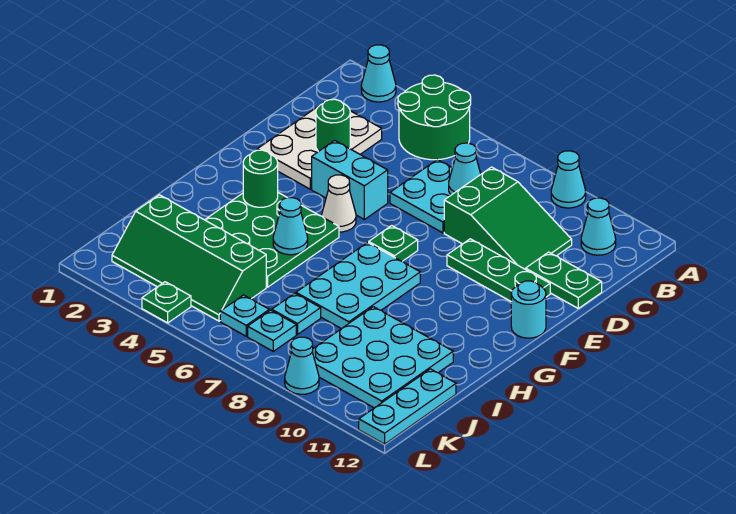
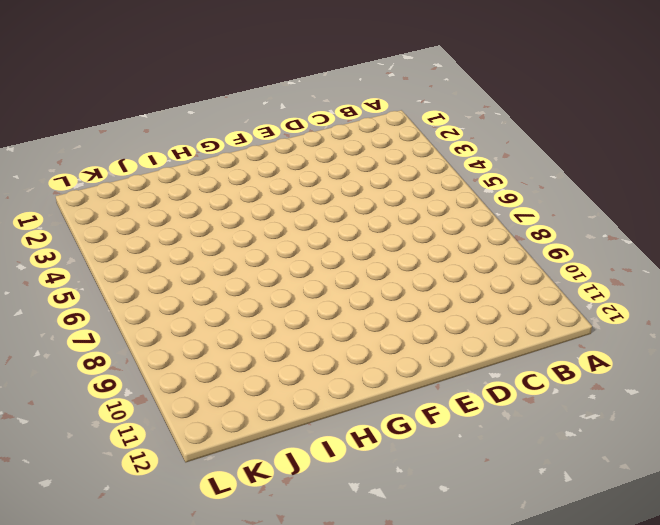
none -> cyan 1x1 cone [361,45,396,102]
none -> green 2x2 round brick [398,75,471,160]
none -> cyan 1x1 cone [551,151,586,208]

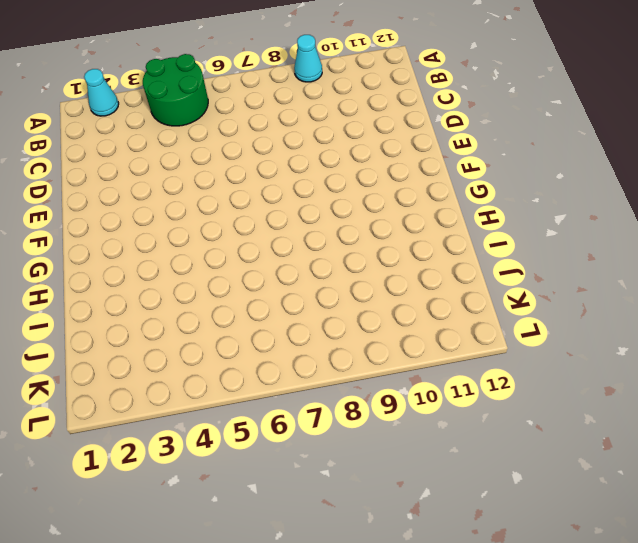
none -> cyan 1x1 cone [581,198,616,255]
none -> white 2x3 plate [257,99,382,189]
none -> cyan 2x2 plate [390,160,452,233]

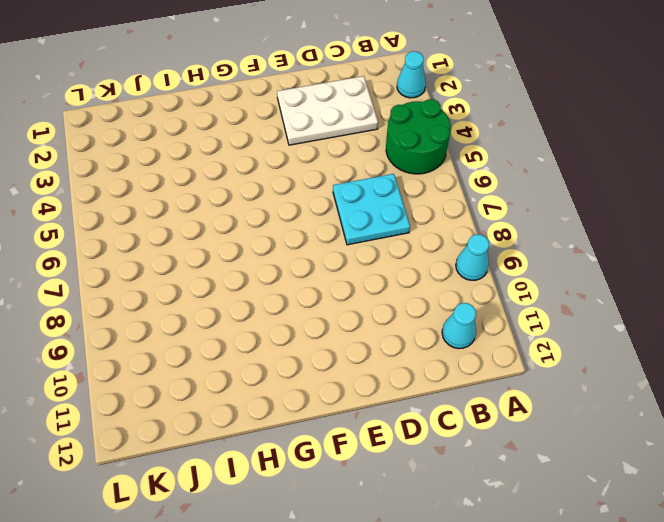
none -> green 2x3 slope [444,167,572,269]
none -> green 1x2 plate [526,252,602,308]
none -> cyan 1x2 brick [312,140,388,219]

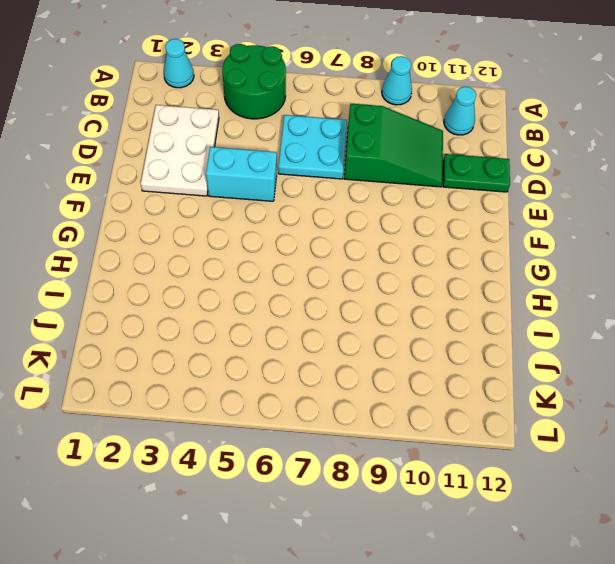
none -> green 1x3 plate [447,239,550,301]
none -> white 1x1 cone [322,175,356,232]
none -> green 1x1 plate [369,226,418,261]

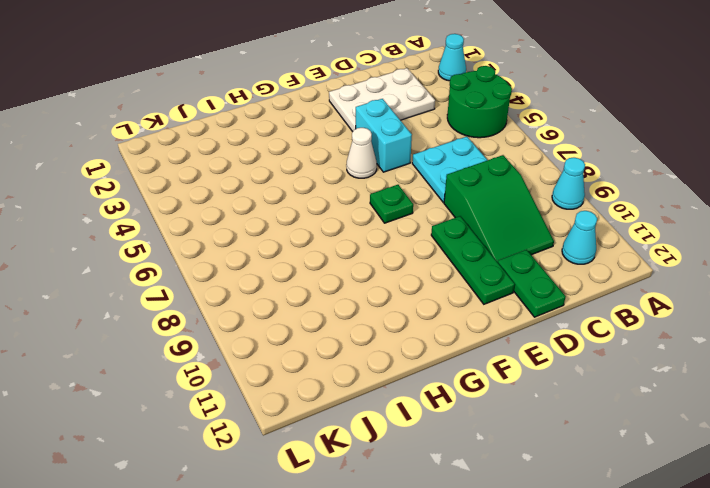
none -> cyan 1x1 round brick [511,281,546,338]
none -> green 3x3 plate [205,193,339,287]
none -> cyan 2x3 plate [296,243,420,329]

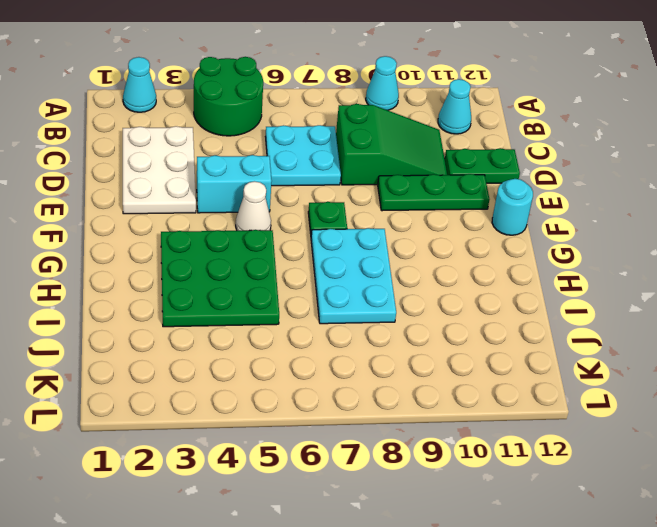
none -> cyan 3x3 plate [313,307,453,408]
none -> green 2x4 slope [112,195,266,321]
none -> cyan 1x1 plate [272,293,321,334]

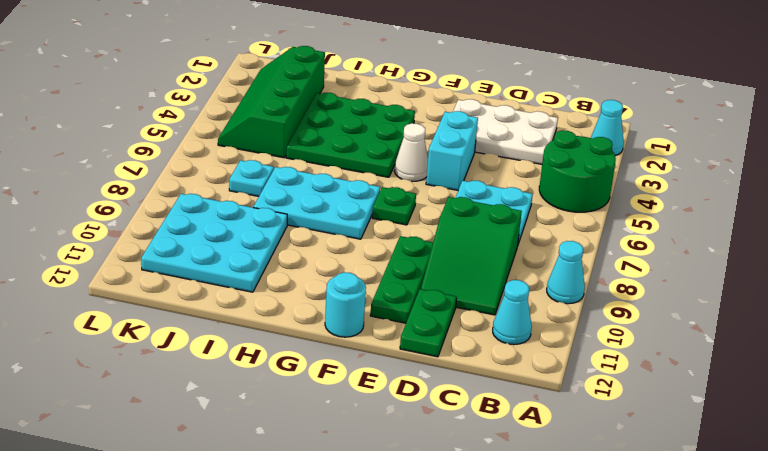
none -> cyan 1x3 plate [359,369,456,444]
none -> cyan 1x1 plate [220,295,269,336]
none -> cyan 1x1 plate [248,310,296,351]

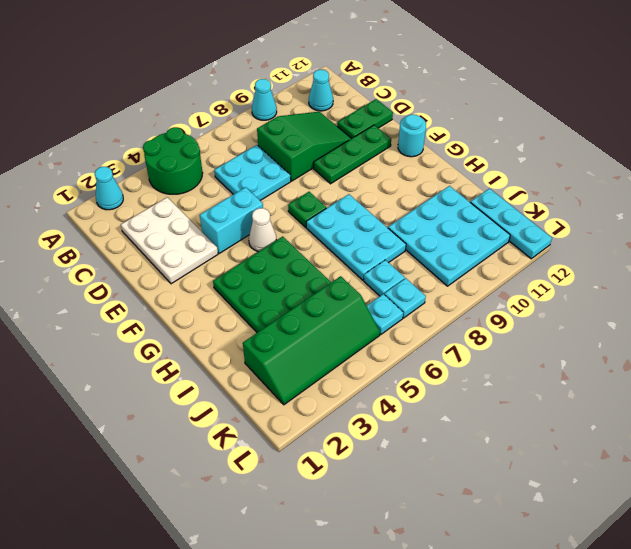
none -> green 1x1 plate [142,282,191,323]
none -> cyan 1x1 cone [285,337,319,394]
none -> cyan 1x1 cone [449,143,481,195]

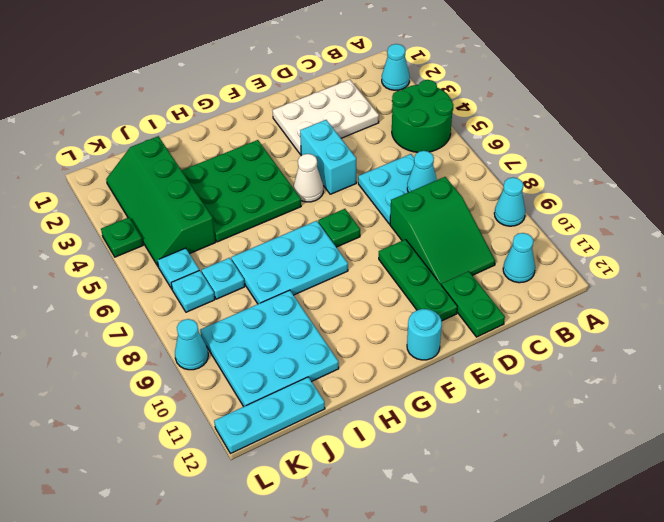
none -> green 1x1 round brick [316,99,350,152]
none -> green 1x1 round brick [243,150,278,207]
none -> cyan 1x1 cone [273,198,308,255]

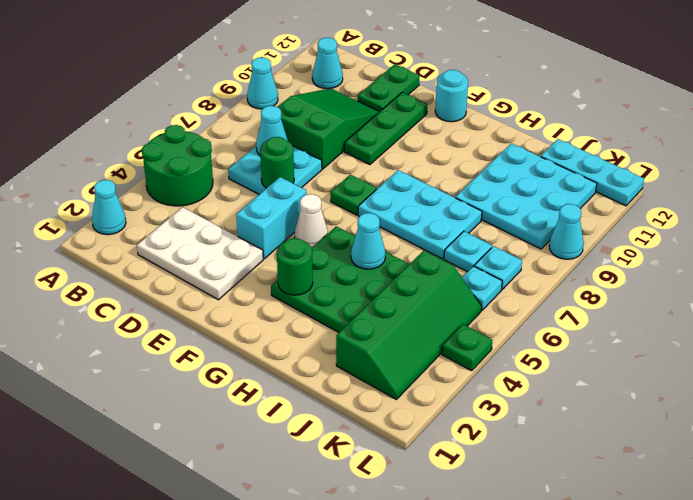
green 1x1 round brick [260,137,294,188] -> green 1x1 round brick moved to [316,99,350,152]

